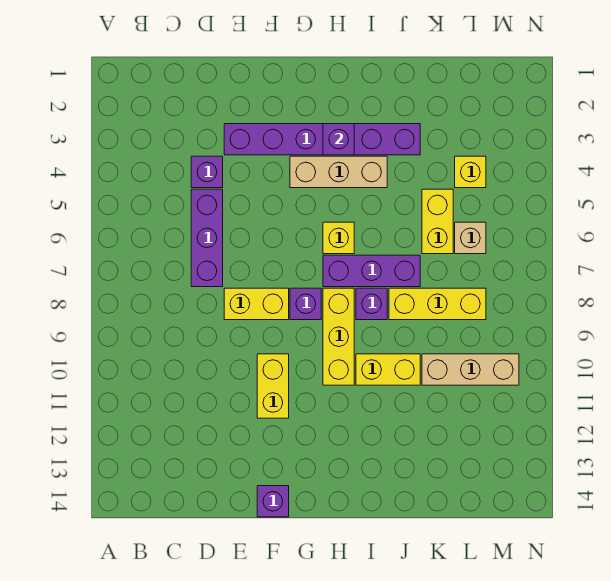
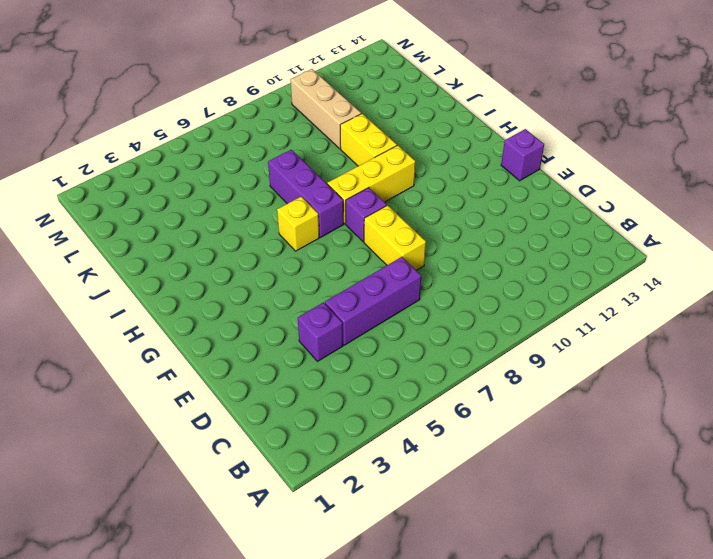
none -> purple 1x6 brick [224,124,420,155]
none -> yellow 1x2 brick [257,354,289,418]
none -> tan 1x3 brick [290,156,387,188]

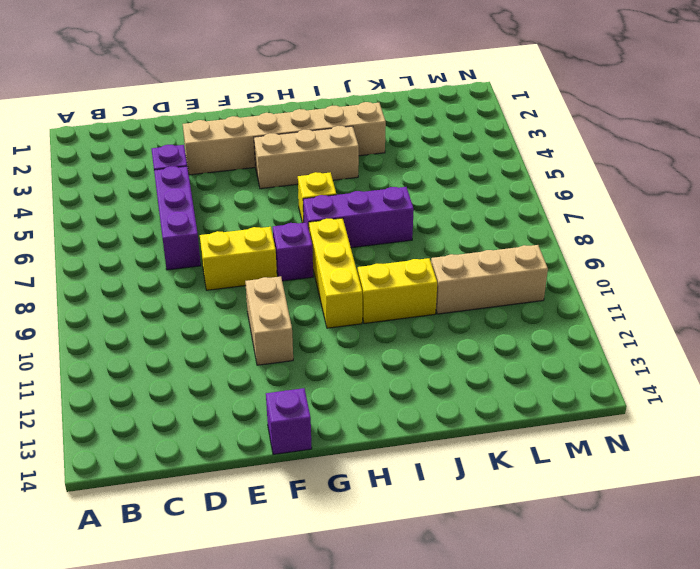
tan 1x6 brick [183,102,386,175] -> purple 1x6 brick [224,124,420,155]
tan 1x2 brick [245,276,293,365] -> yellow 1x2 brick [257,354,289,418]
none -> purple 1x1 brick [356,288,387,320]
none -> yellow 1x3 brick [389,288,486,320]
none -> yellow 1x2 brick [422,189,453,254]

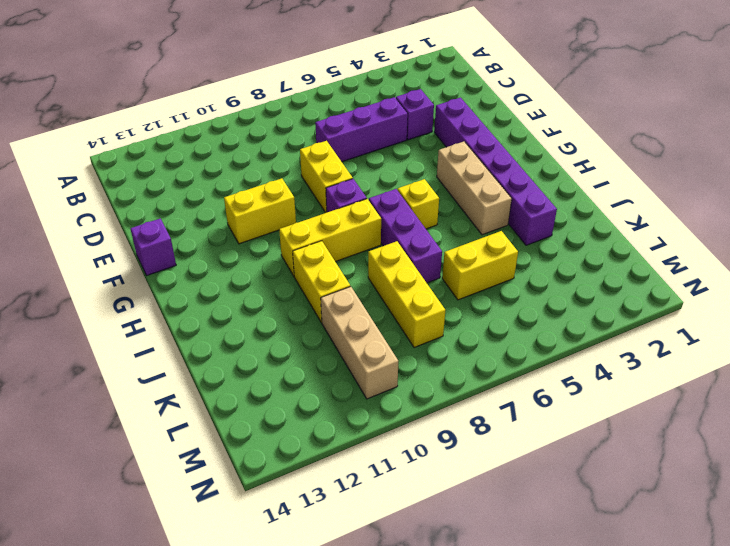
none -> purple 1x1 brick [356,288,387,320]
none -> yellow 1x1 brick [455,156,486,188]
none -> tan 1x1 brick [455,222,486,254]

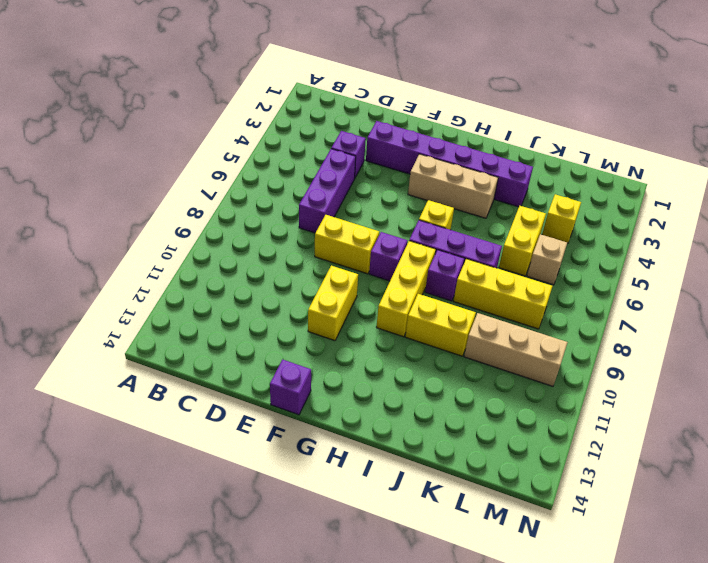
none -> purple 1x1 brick [323,124,354,155]

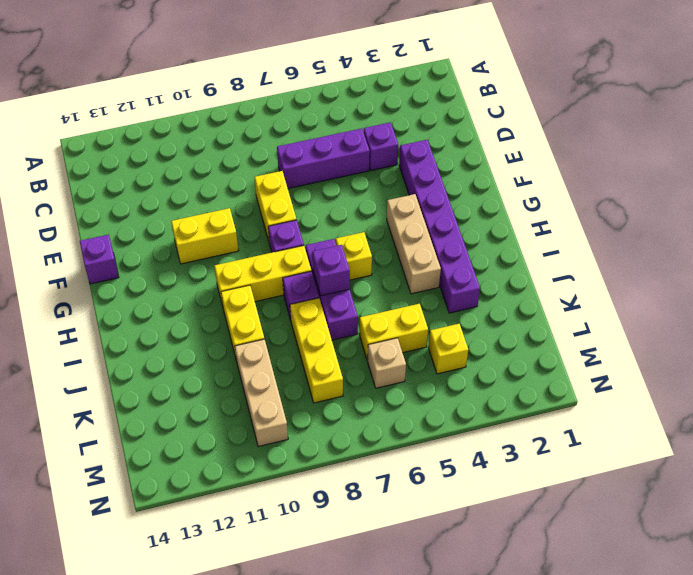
purple 1x1 brick [312,245,350,296] -> purple 1x1 brick moved to [323,124,354,155]

